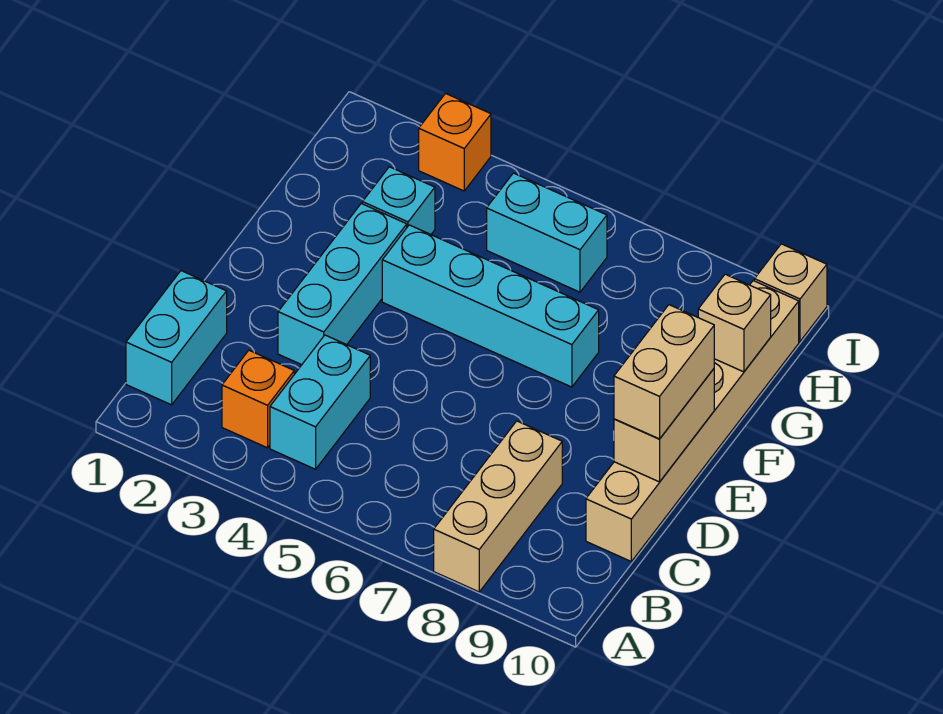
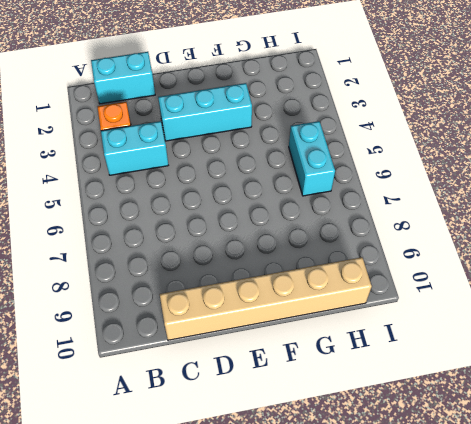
none -> tan 1x3 brick [434,421,562,592]
none -> cyan 1x4 brick [382,225,599,387]
none -> cyan 1x1 brick [362,167,435,234]

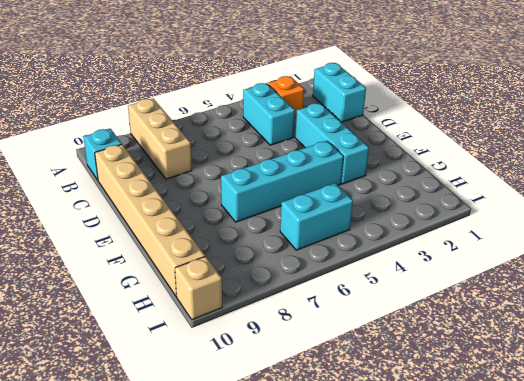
cyan 1x1 brick [84,129,121,180] -> cyan 1x1 brick moved to [362,167,435,234]
none -> orange 1x1 brick [419,93,491,191]
none -> tan 1x2 brick [614,369,714,482]
none -> tan 1x1 brick [698,274,771,372]

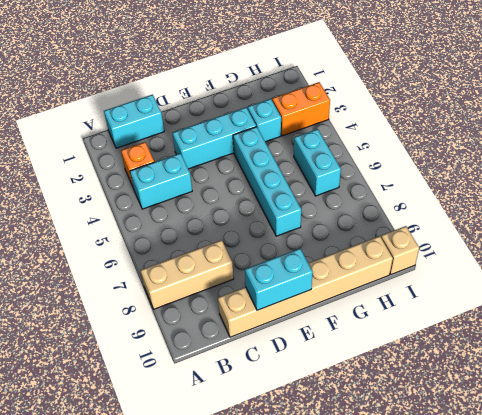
cyan 1x2 brick [245,249,313,310] -> tan 1x2 brick [614,369,714,482]
orange 1x2 brick [272,82,330,136] -> orange 1x1 brick [419,93,491,191]
none -> tan 1x1 brick [698,274,771,372]
none -> tan 1x2 brick [614,305,714,439]

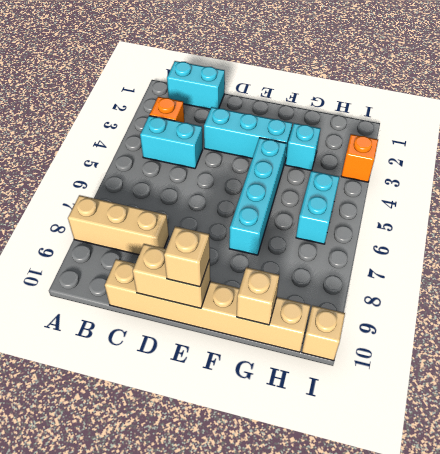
tan 1x1 brick [164,226,210,287] -> tan 1x2 brick [614,305,714,439]

